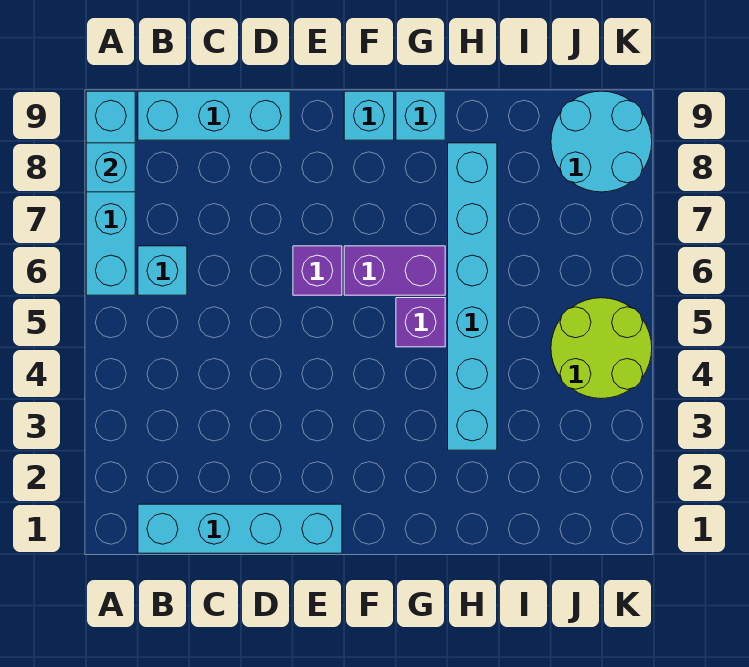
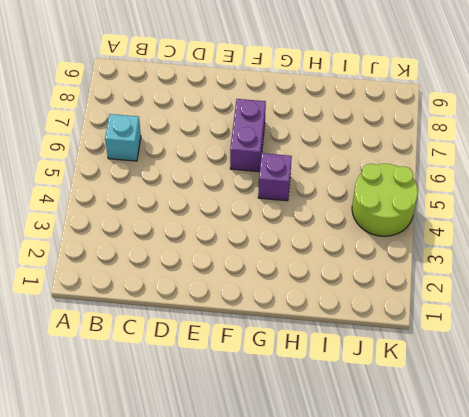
purple 1x2 brick [230,99,266,172] -> purple 1x2 brick turned to [344,246,445,295]
none -> cyan 1x4 brick [86,91,135,295]
none -> cyan 1x4 brick [138,504,342,553]
none -> cyan 1x3 brick [138,91,290,140]

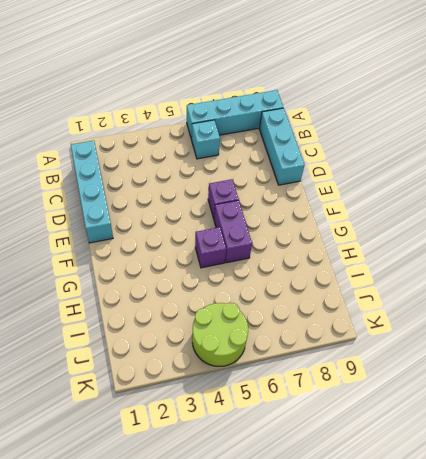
none -> cyan 1x1 brick [344,91,394,140]
none -> cyan 1x1 brick [396,91,445,140]
none -> cyan 1x6 brick [448,143,497,450]

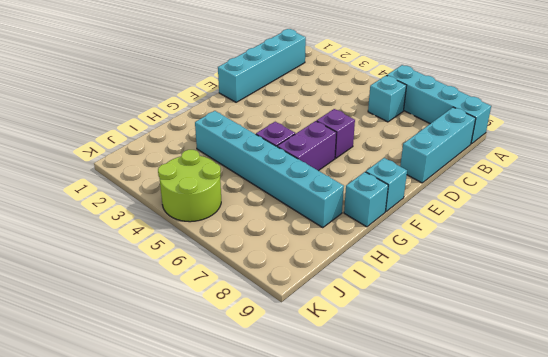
none -> cyan 2x2 round brick [551,91,652,192]
none -> cyan 1x1 brick [86,143,135,192]

